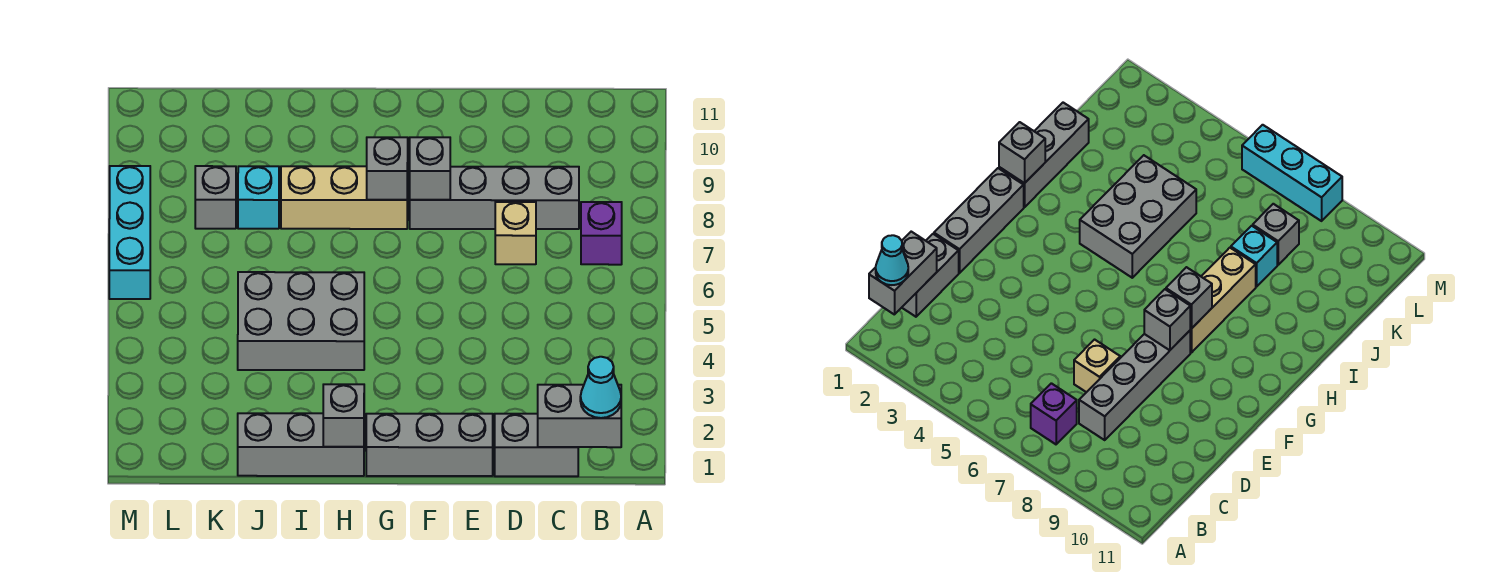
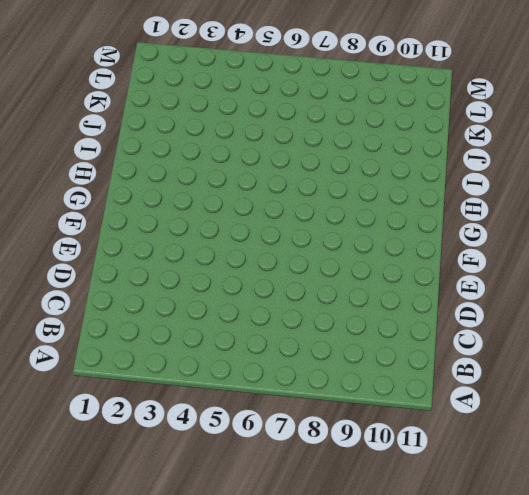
none -> purple 1x1 brick [581,202,622,265]
none -> grey 1x2 brick [495,414,578,476]
none -> grey 1x4 brick [410,167,579,229]

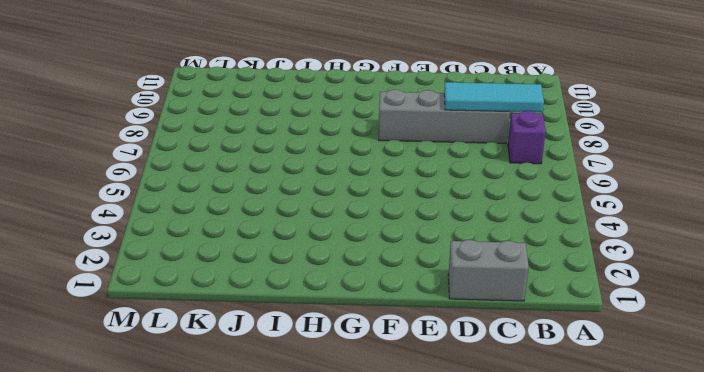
cyan 1x3 tile [444,82,544,112] -> none
none -> tan 1x1 brick [495,202,536,264]
none -> grey 1x3 brick [366,414,493,476]
none -> tan 1x3 brick [281,166,408,229]

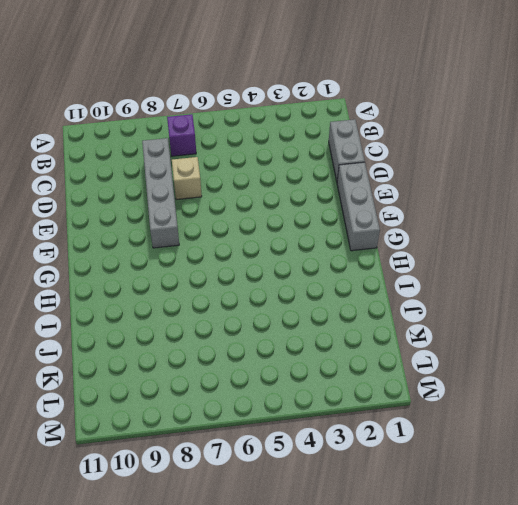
none -> tan 1x3 brick [281,166,408,229]
none -> grey 1x3 brick [238,413,364,476]
none -> grey 2x3 brick [238,272,364,370]

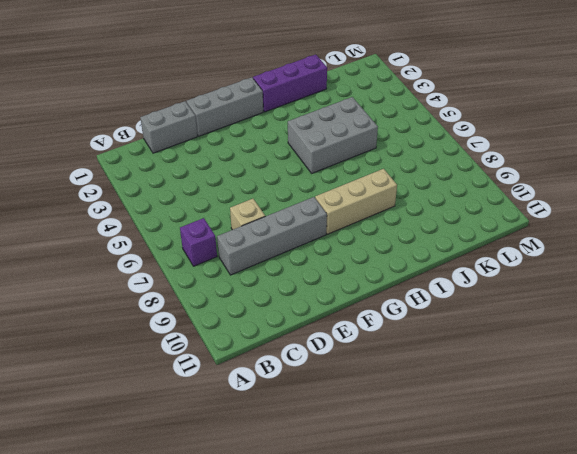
purple 1x3 brick [253,55,327,112] -> grey 1x3 brick [238,413,364,476]
none -> cyan 1x1 brick [238,166,279,229]
none -> grey 1x1 brick [195,166,236,229]
none -> cyan 1x3 brick [109,166,150,299]

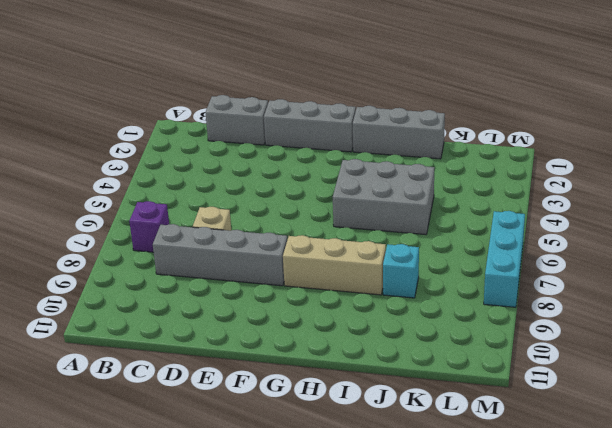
none -> grey 1x1 brick [195,166,236,229]
none -> grey 1x2 brick [538,385,621,447]
none -> grey 1x1 brick [410,137,450,200]

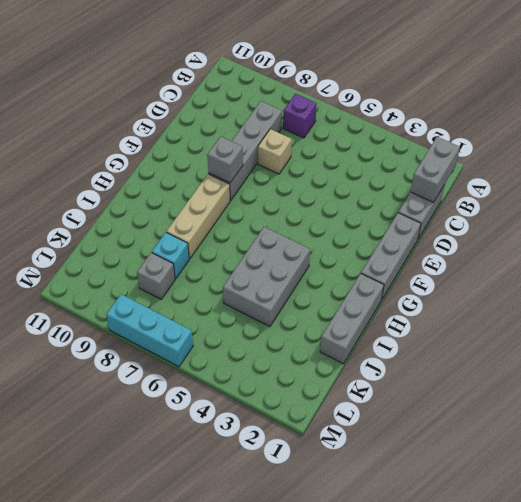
none -> grey 1x1 brick [367,137,408,200]
none -> grey 1x1 brick [323,384,364,447]
none -> cyan 1x1 cone [580,357,621,418]

